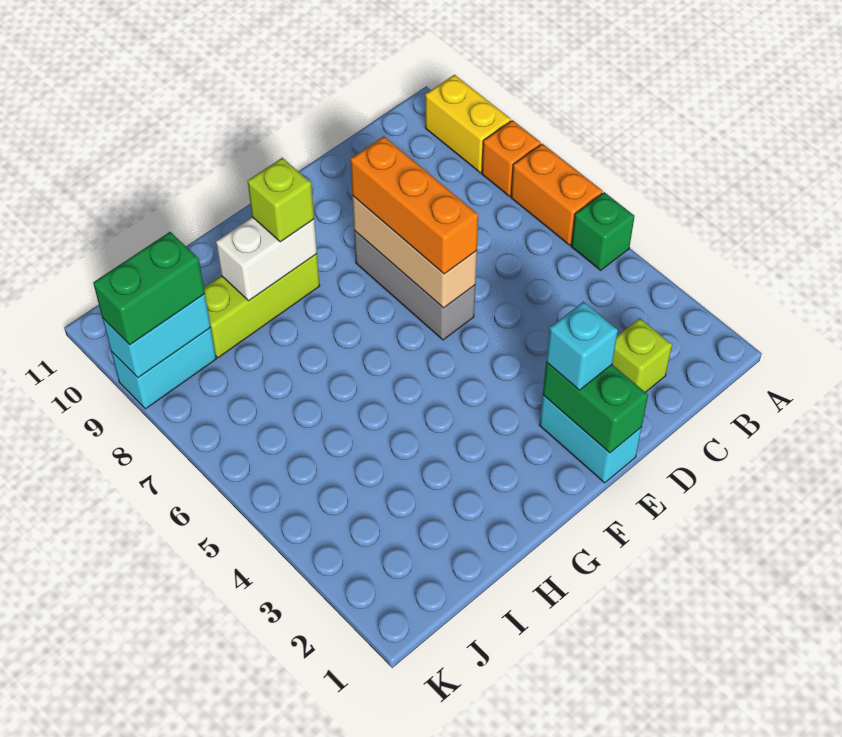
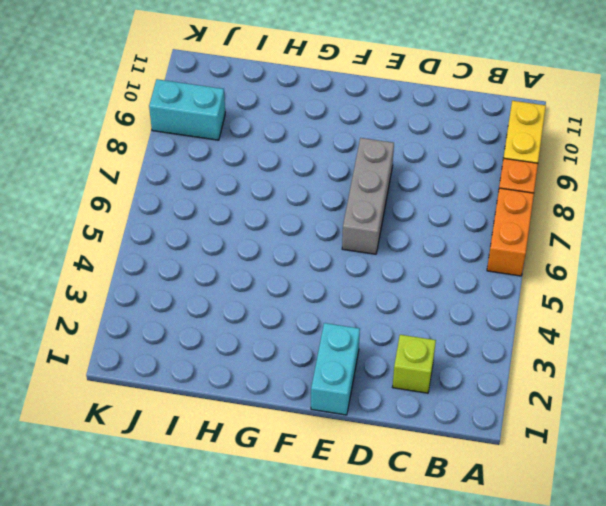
none -> green 1x1 brick [571,192,635,270]
none -> lime 1x3 brick [204,254,320,358]
none -> green 1x2 brick [543,362,648,453]

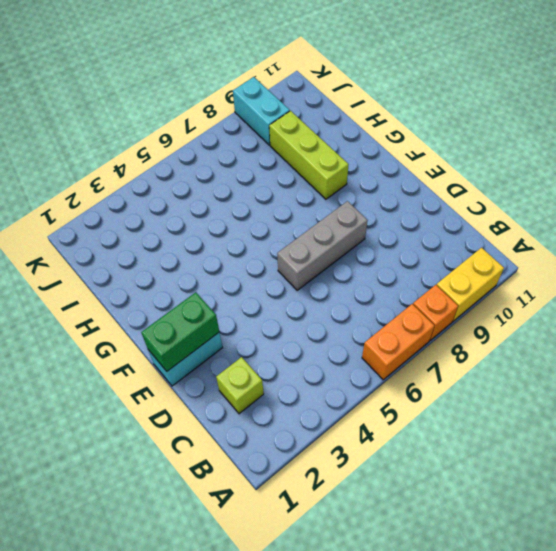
none -> green 1x1 brick [571,192,635,270]
none -> tan 1x3 brick [352,196,477,308]
none -> white 1x2 brick [216,217,317,301]

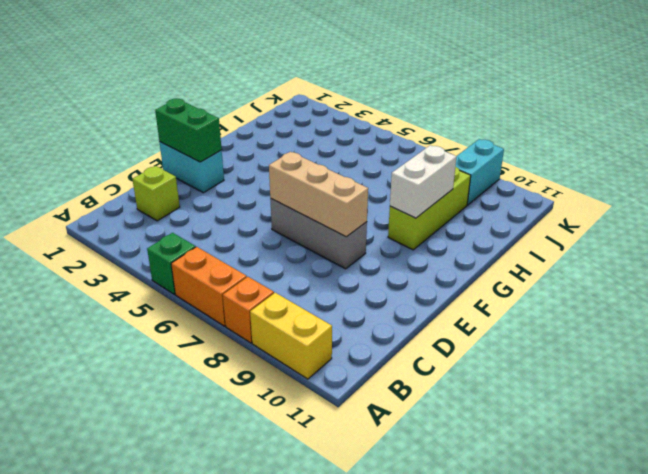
none -> cyan 1x2 brick [103,294,211,378]
none -> cyan 1x1 brick [546,302,618,390]
none -> orange 1x3 brick [350,136,478,274]

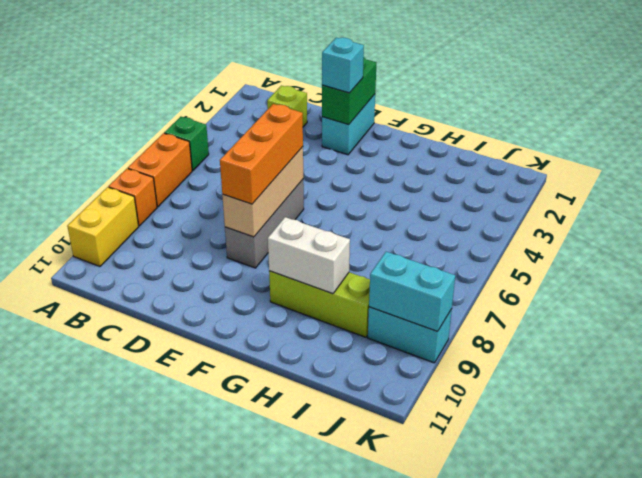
none -> lime 1x1 brick [248,158,314,242]
none -> green 1x2 brick [93,232,205,345]

